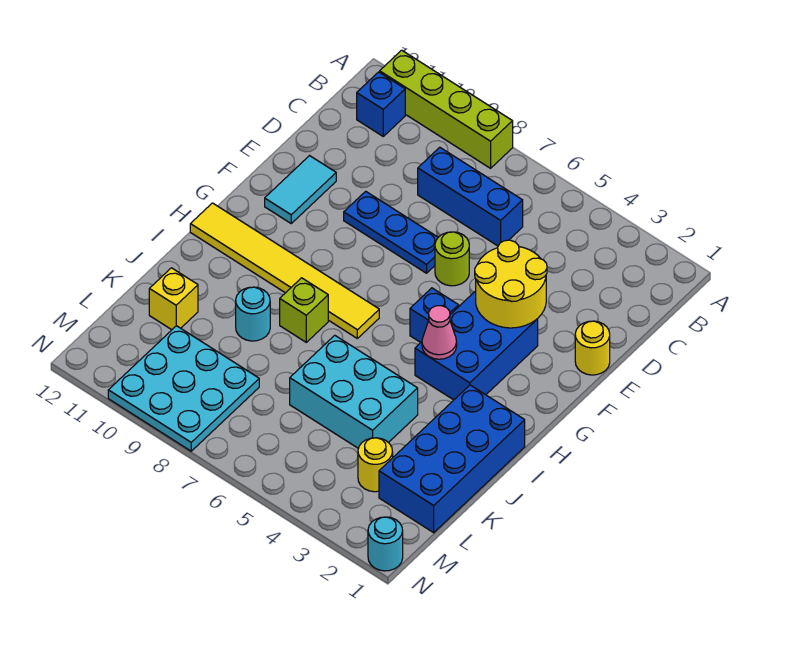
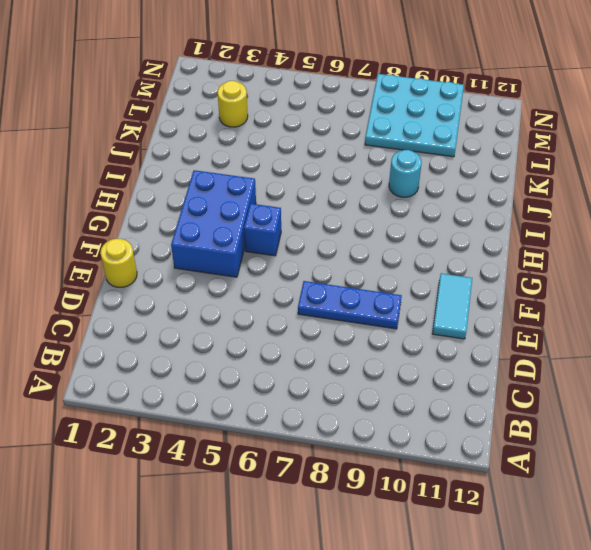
none -> lime 1x4 brick [380,50,513,168]
none -> blue 1x1 brick [357,72,405,136]
none -> blue 1x3 brick [418,147,523,246]

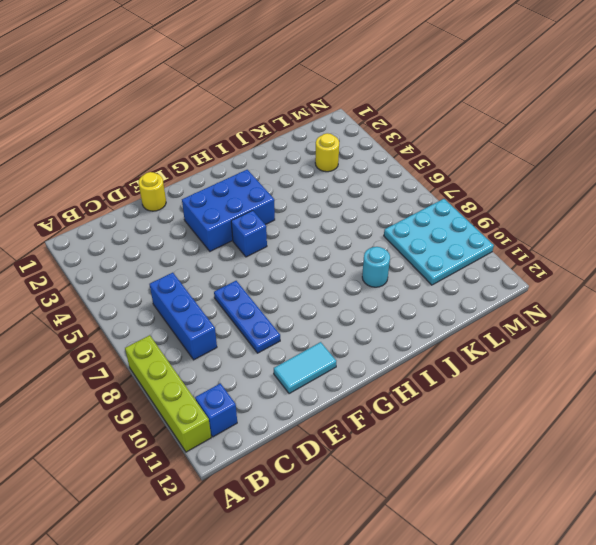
none -> lime 1x1 round brick [435,232,469,286]
none -> yellow 1x6 tile [190,203,379,338]
none -> blue 2x4 brick [379,385,525,533]

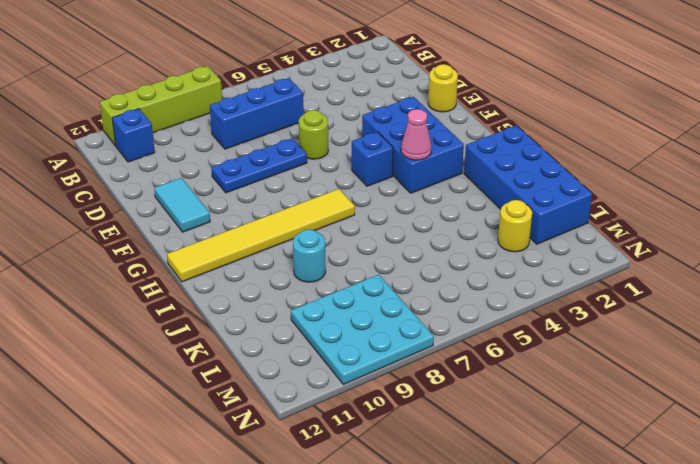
none -> lime 1x1 brick [280,278,328,342]
none -> cyan 2x3 brick [290,335,418,448]
none -> yellow 1x1 brick [149,268,198,330]

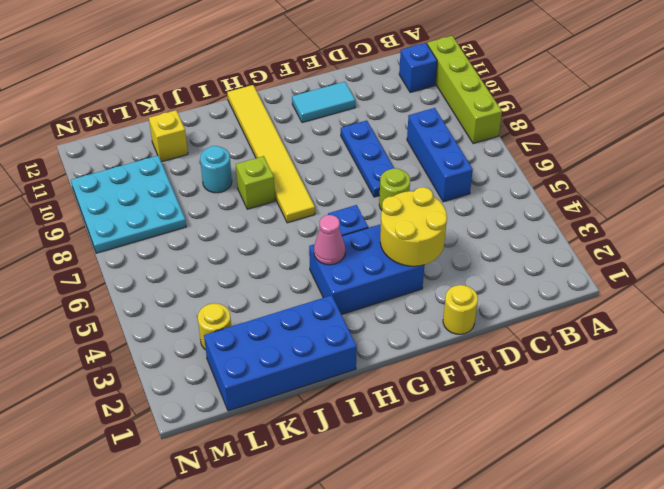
none -> cyan 2x3 brick [290,335,418,448]
none -> cyan 1x1 round brick [368,517,403,571]

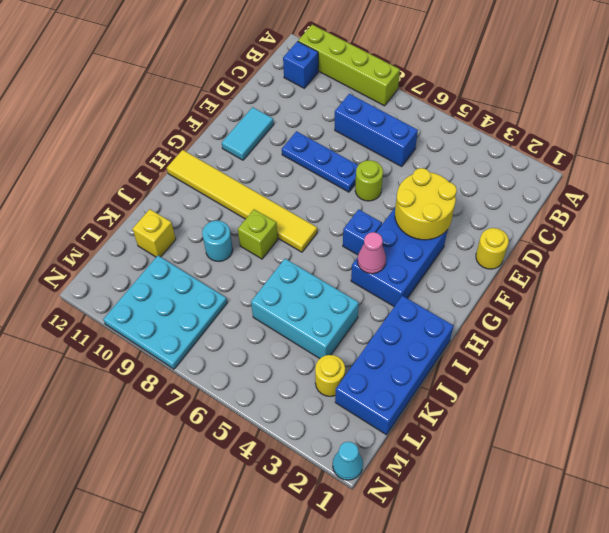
cyan 1x1 cone [333,442,363,480] -> cyan 1x1 round brick [368,517,403,571]

